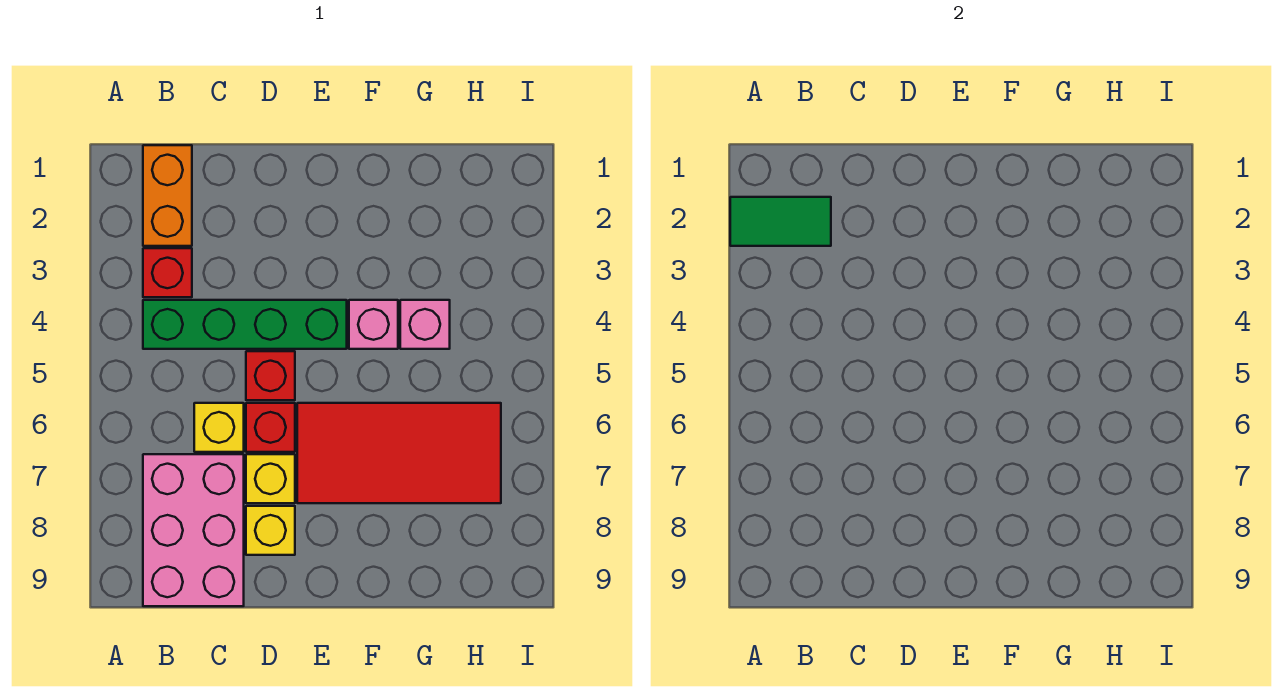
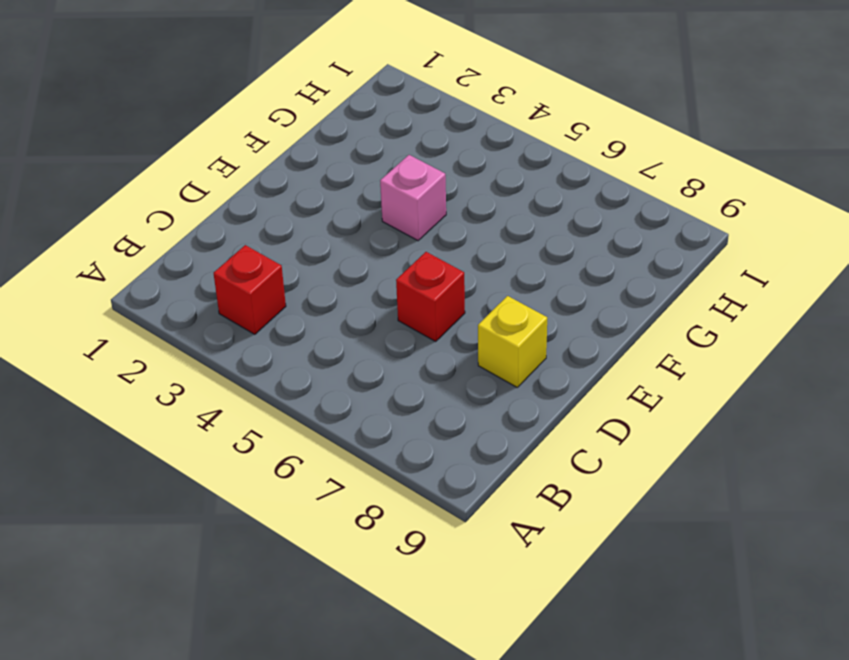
none -> orange 1x2 brick [143,145,192,246]
none -> green 1x4 brick [143,300,347,349]
none -> pink 2x3 brick [143,454,244,606]

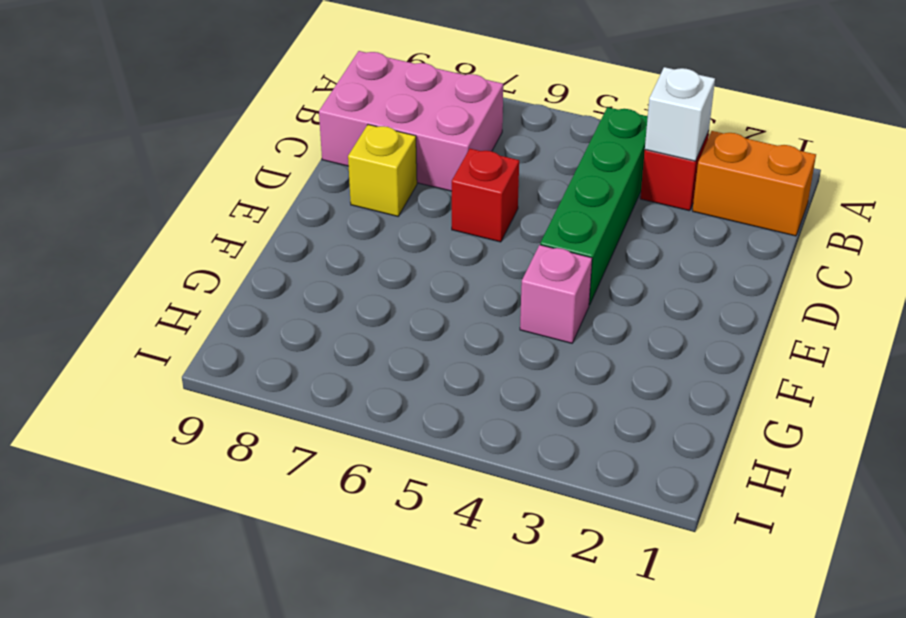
white 1x1 brick [645,67,715,161] -> none
none -> yellow 1x1 brick [194,403,244,452]
none -> red 1x1 brick [246,351,295,400]
none -> yellow 1x1 brick [246,454,295,503]

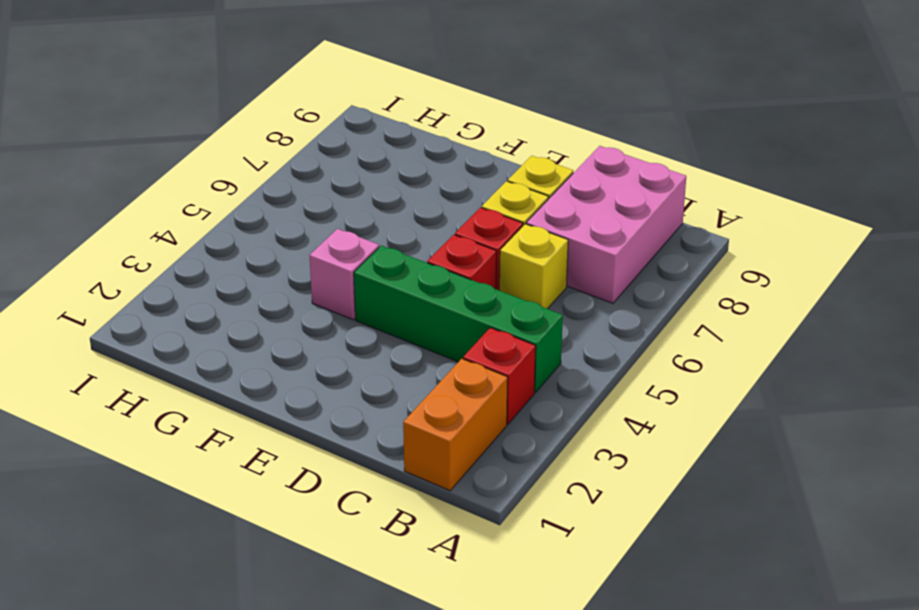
none -> red 2x4 tile [297,403,501,503]
none -> pink 1x1 brick [400,300,450,349]
none -> green 1x2 tile [730,197,831,246]

